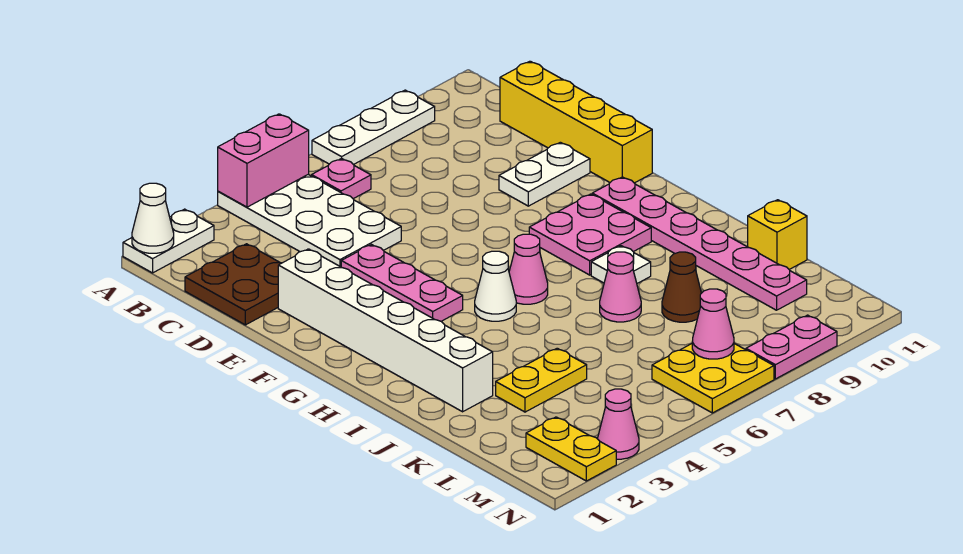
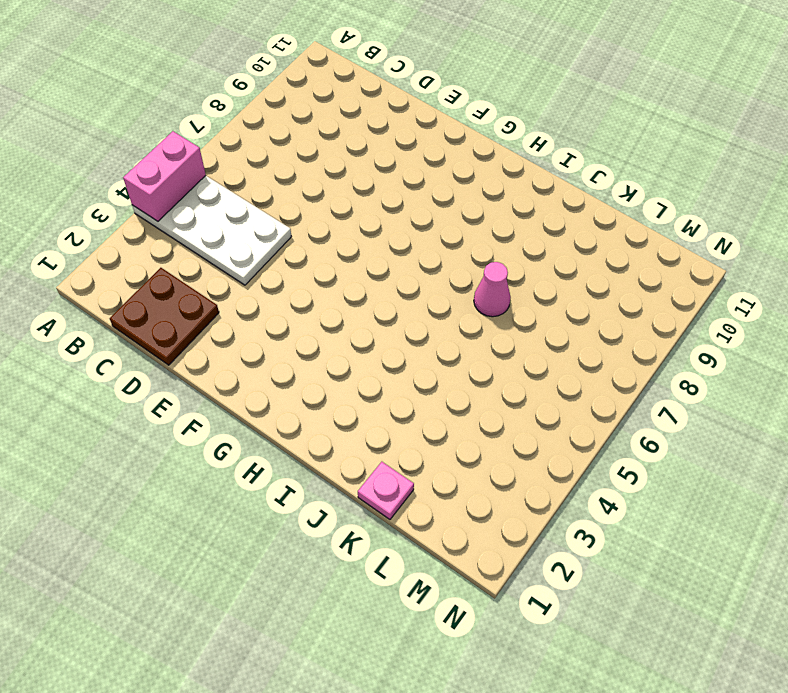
pink 1x1 plate [358,462,414,519] -> pink 1x1 plate moved to [312,158,371,199]
none -> white 1x2 plate [123,209,214,273]
none -> white 1x3 plate [312,90,435,165]
none -> yellow 1x4 brick [500,61,652,183]

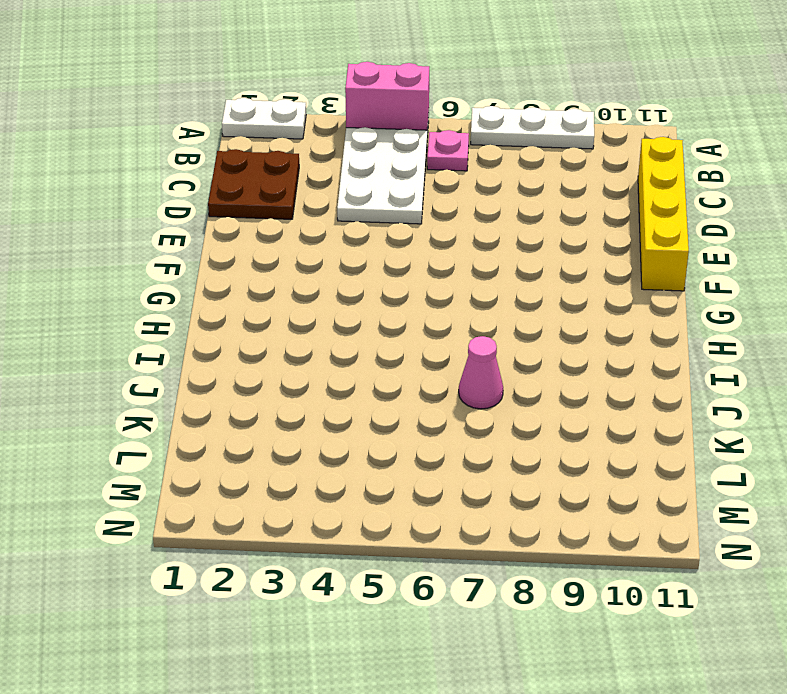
none -> white 1x6 brick [278,249,493,412]
none -> pink 1x3 plate [341,244,463,321]
none -> white 1x2 plate [499,142,590,206]

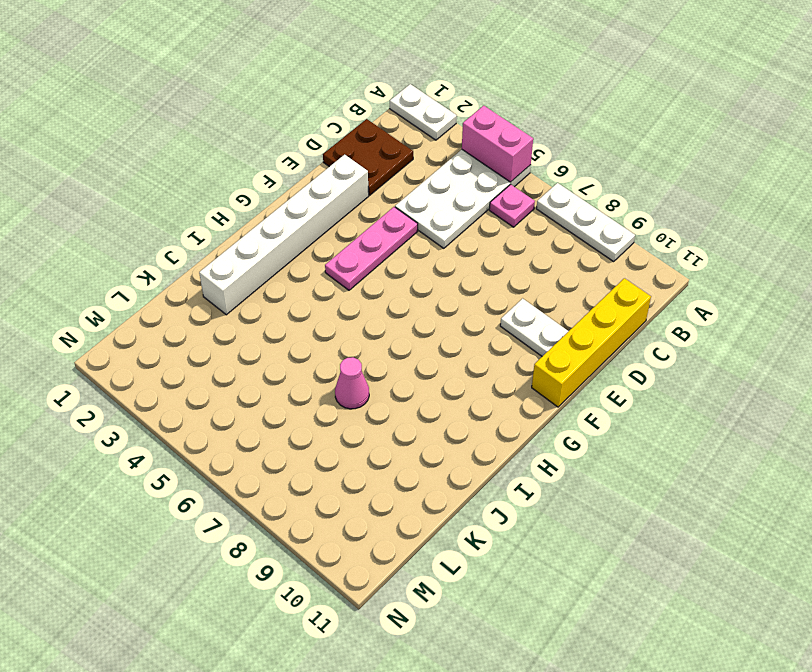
none -> pink 2x2 plate [529,194,651,275]
none -> pink 1x6 plate [592,177,807,310]
none -> white 1x1 cone [475,251,516,321]

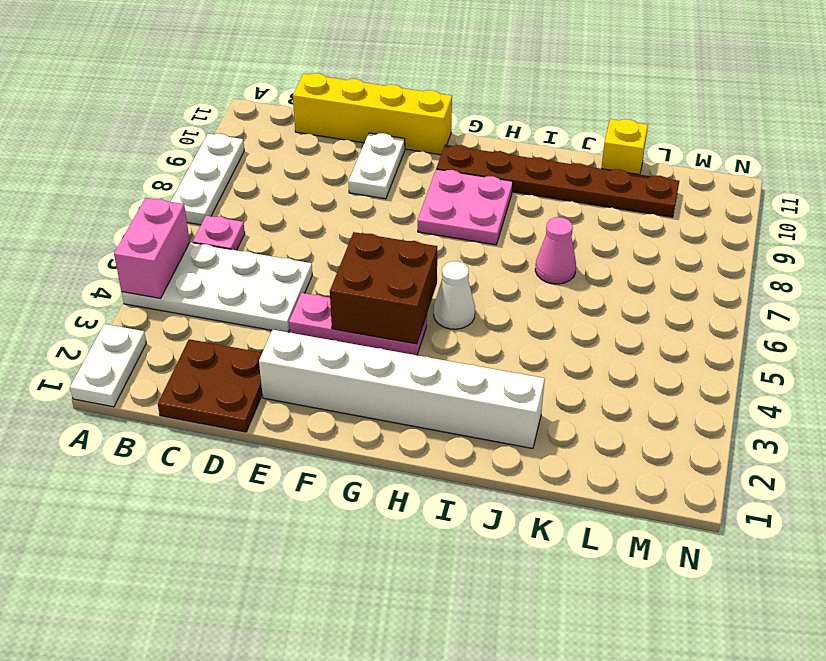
brown 2x2 brick [330,232,437,344] -> none
brown 1x6 plate [436,145,679,217] -> pink 1x6 plate [592,177,807,310]
none -> pink 1x1 cone [509,234,548,304]
none -> white 1x1 plate [591,246,651,283]
none -> yellow 1x2 plate [496,348,587,412]

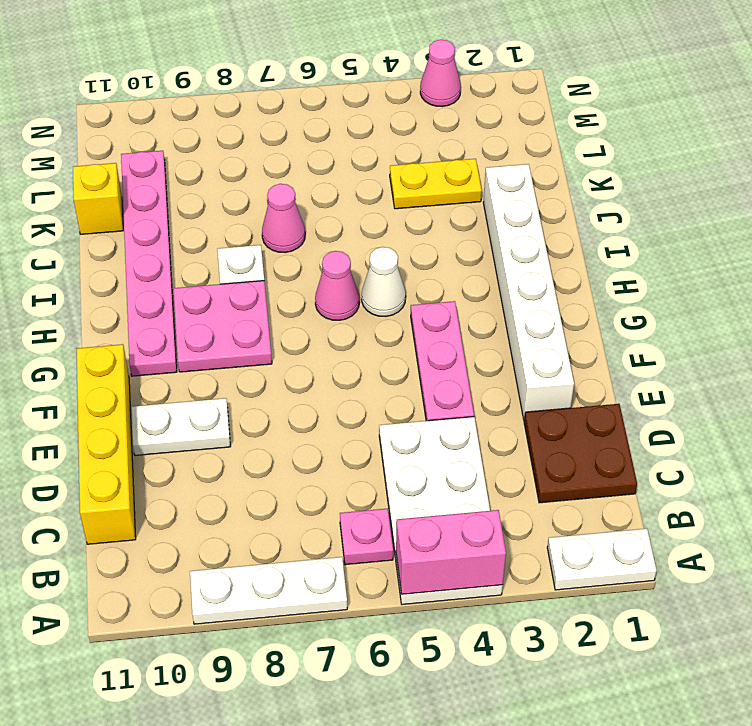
none -> brown 1x1 cone [662,252,701,322]
none -> yellow 1x2 plate [526,417,616,481]
none -> yellow 2x2 plate [652,344,774,413]

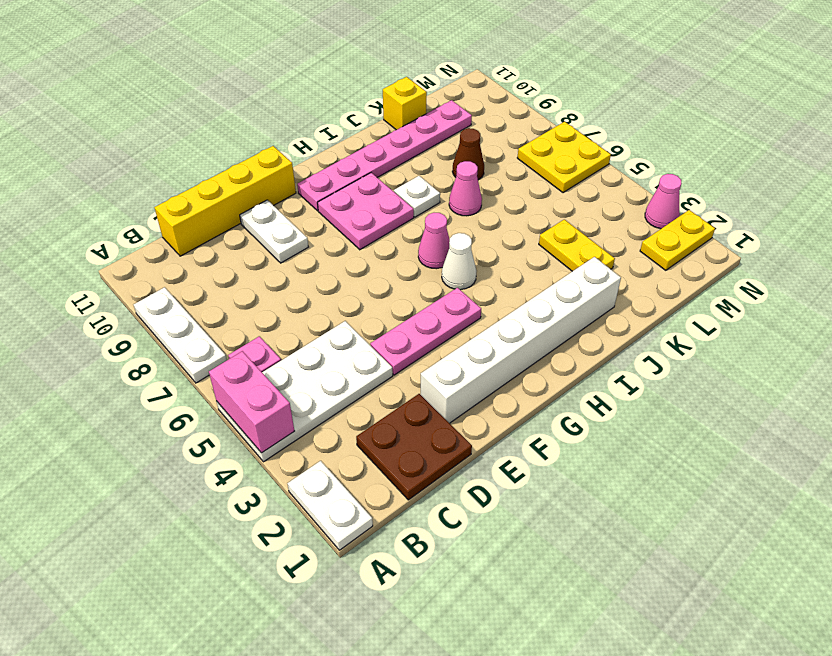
none -> pink 1x2 plate [746,315,837,379]
none -> white 1x1 cone [132,183,174,253]
none -> pink 1x1 cone [692,289,734,359]

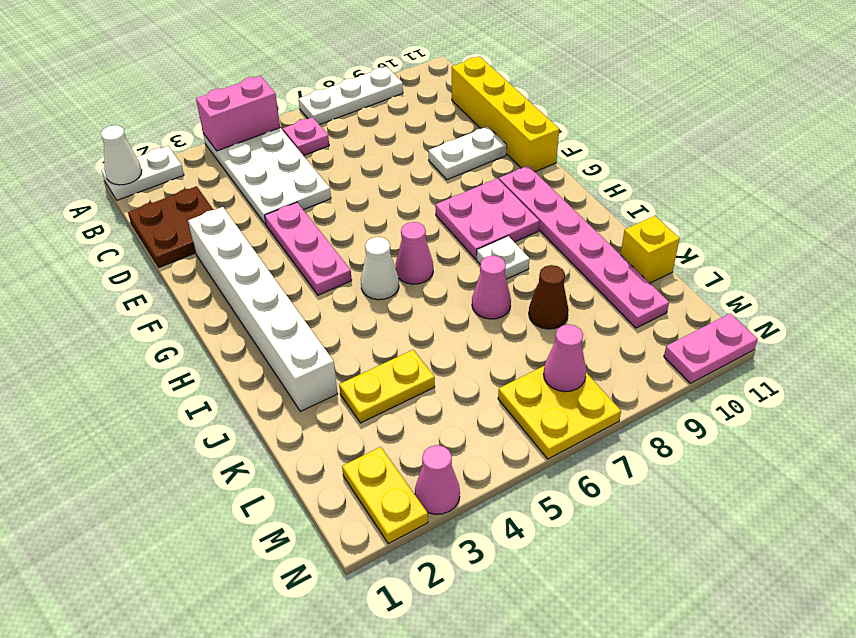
pink 1x2 plate [664,313,758,383] -> pink 1x2 plate moved to [746,315,837,379]

